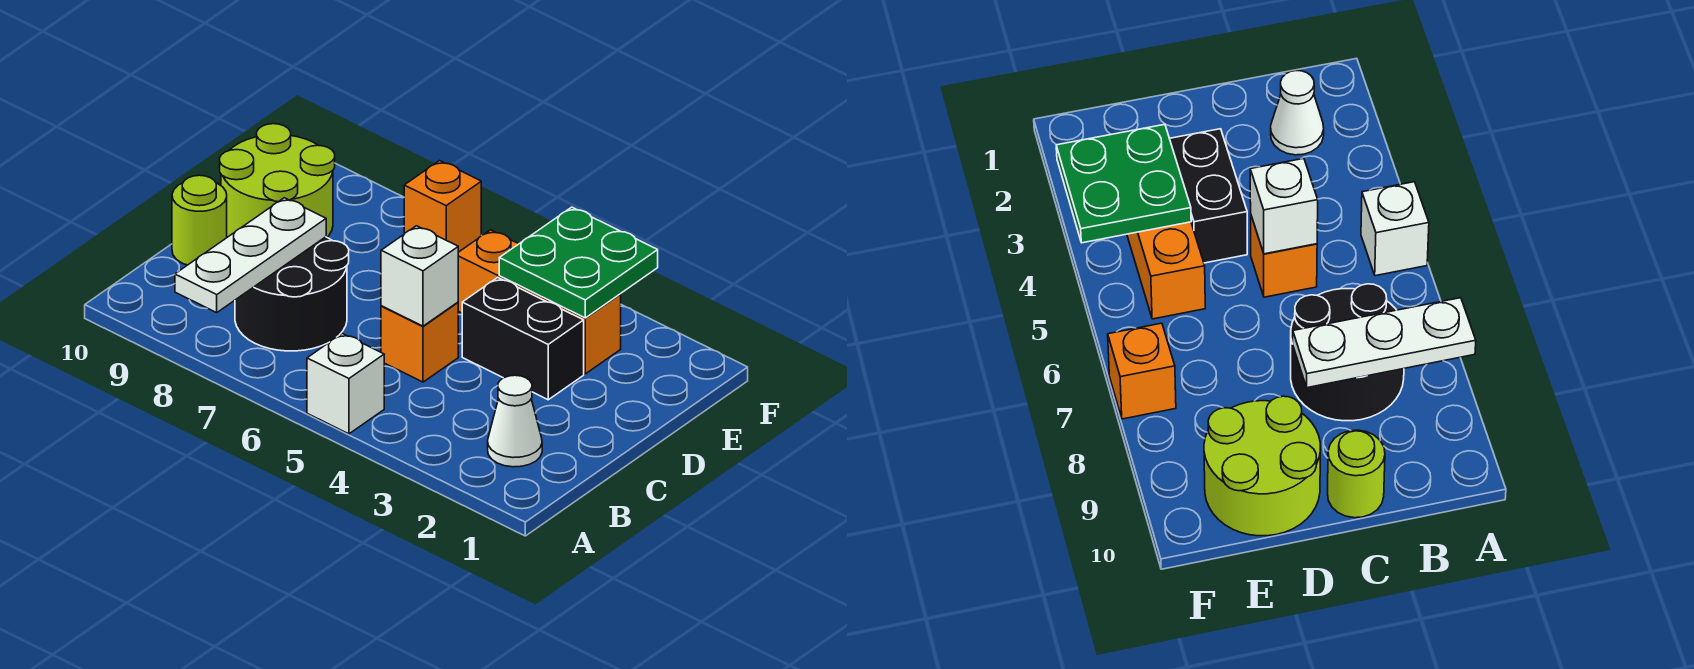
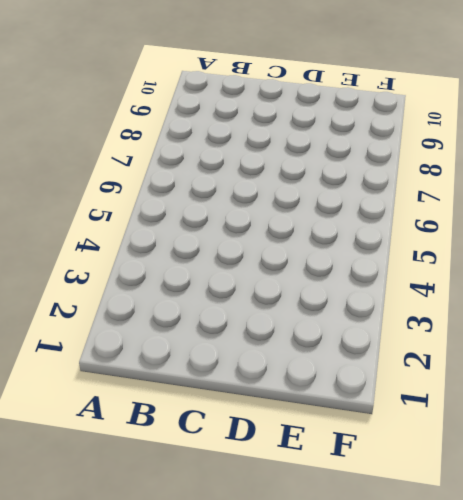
none -> white 1x1 brick [307,333,384,434]
none -> white 1x1 cone [488,375,542,467]
none -> black 2x2 round brick [235,237,349,351]

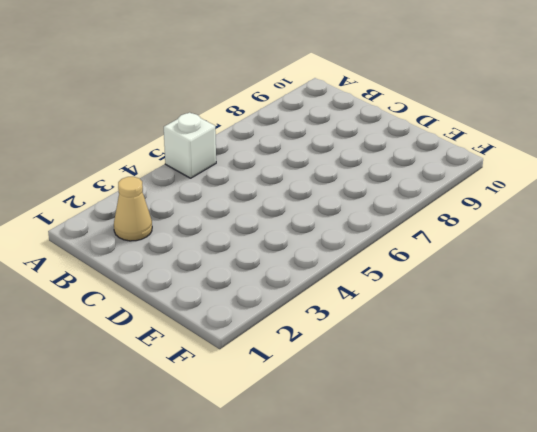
tan 1x1 cone [114,177,152,241] -> white 1x1 cone [488,375,542,467]
none -> black 2x2 round brick [235,237,349,351]
none -> orange 1x1 brick [381,302,458,382]
none -> lime 1x1 round brick [172,175,227,265]

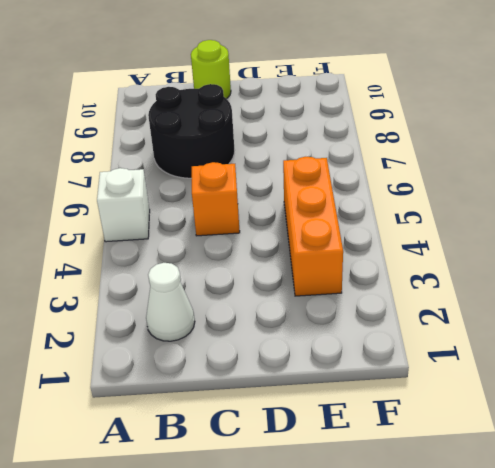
none -> black 1x2 brick [462,278,584,400]
none -> lime 2x2 round brick [220,124,335,237]
none -> orange 1x1 brick [404,161,481,252]

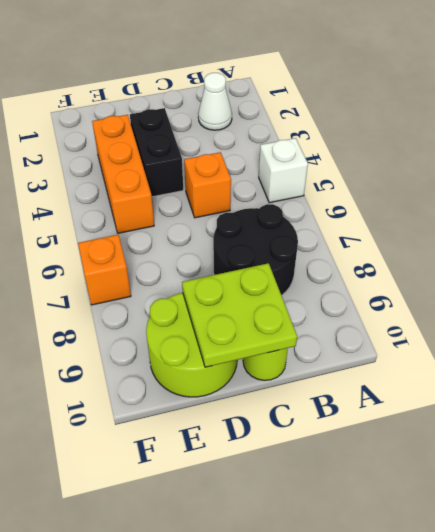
lime 2x2 plate [182,263,297,367] -> none
none -> white 1x3 plate [175,198,326,313]
none -> white 1x1 brick [381,226,458,326]
none -> green 2x2 plate [499,207,658,318]

